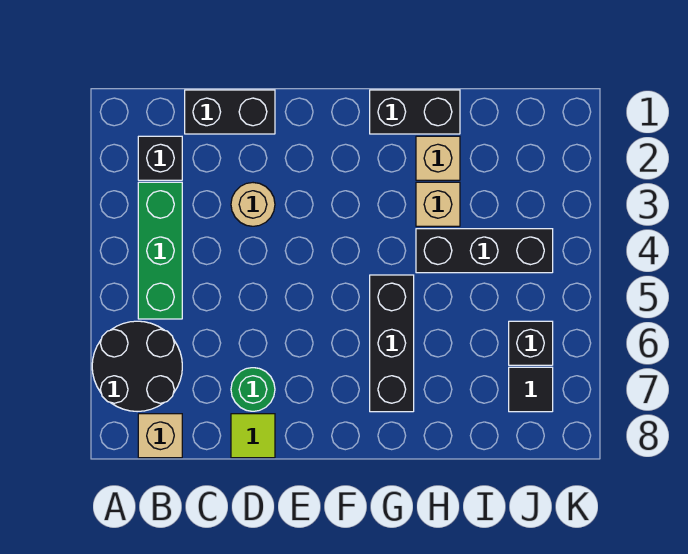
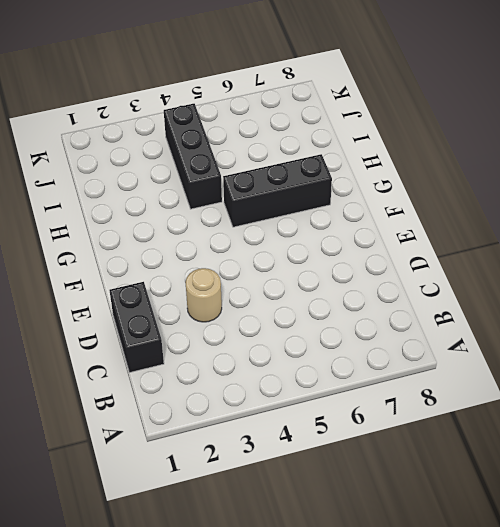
none -> black 2x2 round brick [92,321,182,412]
none -> black 1x1 brick [138,136,182,180]
none -> green 1x3 brick [138,182,182,319]

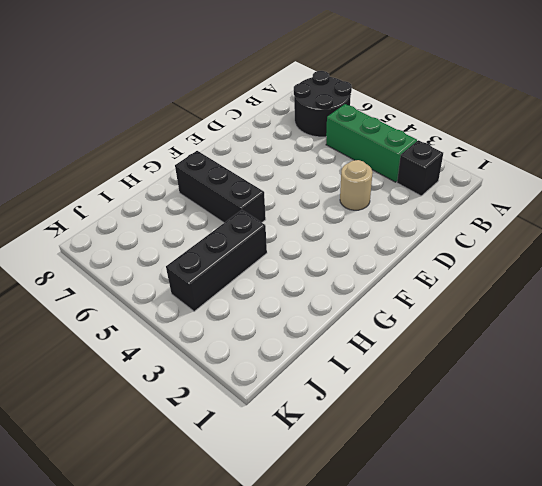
none -> tan 1x1 brick [138,414,182,458]
none -> black 1x2 brick [185,90,275,134]
none -> green 1x1 round brick [231,368,275,411]

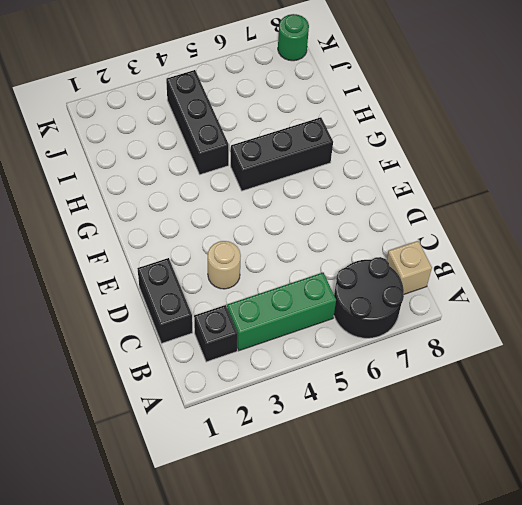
green 1x1 round brick [278,14,309,61] -> green 1x1 round brick moved to [231,368,275,411]
none -> lime 1x1 tile [231,414,275,458]
none -> black 1x2 brick [370,90,460,134]
none -> tan 1x1 brick [416,136,460,180]

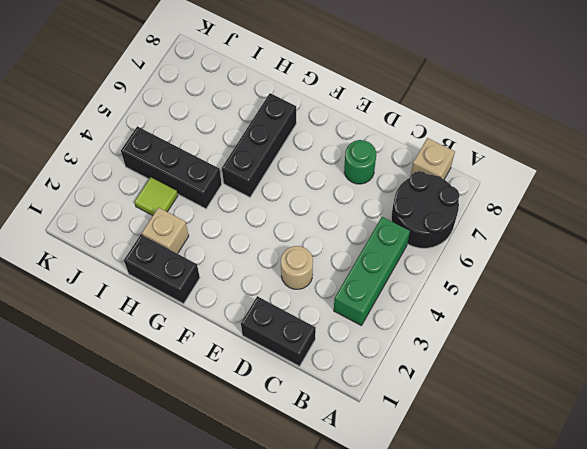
lime 1x1 tile [134,177,178,216] -> lime 1x1 tile moved to [231,414,275,458]
none -> black 1x1 brick [138,136,182,180]
none -> tan 1x1 brick [416,182,460,226]
none -> black 1x1 brick [509,321,553,365]

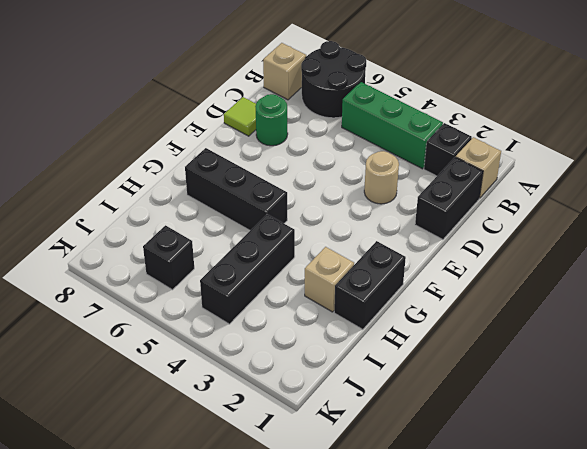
tan 1x1 brick [456,137,501,198] -> tan 1x1 brick moved to [416,182,460,226]
none -> black 1x1 tile [509,367,553,412]

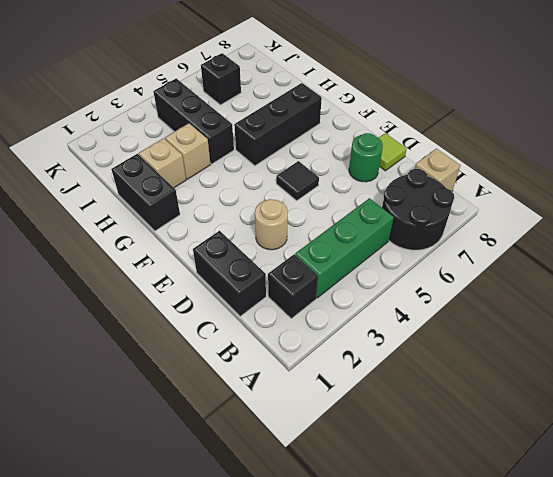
black 1x1 tile [276,161,319,200] -> black 1x1 tile moved to [509,367,553,412]

